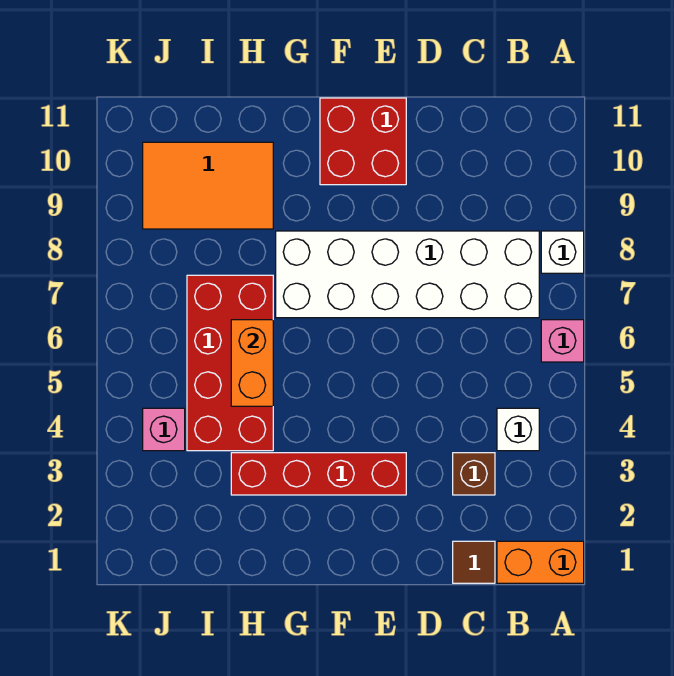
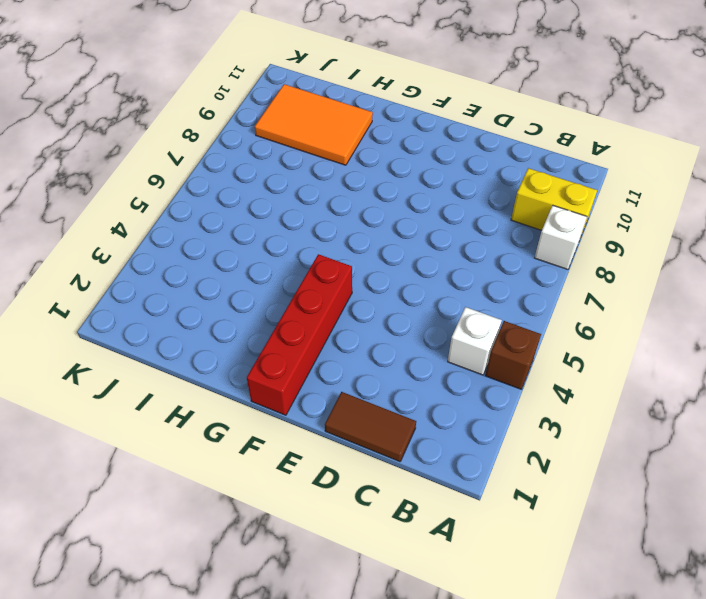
brown 1x1 brick [485,321,541,389] -> brown 1x1 brick moved to [453,453,495,495]
yellow 1x2 brick [511,168,597,238] -> none
brown 1x2 tile [325,392,416,462] -> brown 1x1 tile [453,541,495,583]
red 1x4 brick [247,254,352,415] -> red 1x4 brick turned to [231,453,406,495]
none -> orange 1x2 brick [497,541,584,583]
none -> pink 1x1 brick [541,320,584,362]
none -> white 2x6 brick [276,231,539,318]

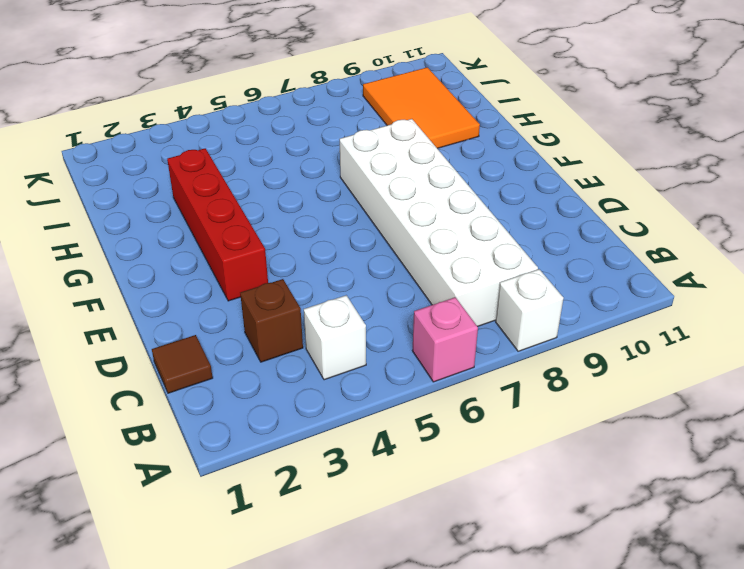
none -> orange 1x2 brick [497,541,584,583]
none -> red 2x2 brick [320,98,406,185]
none -> red 2x4 brick [187,275,273,451]

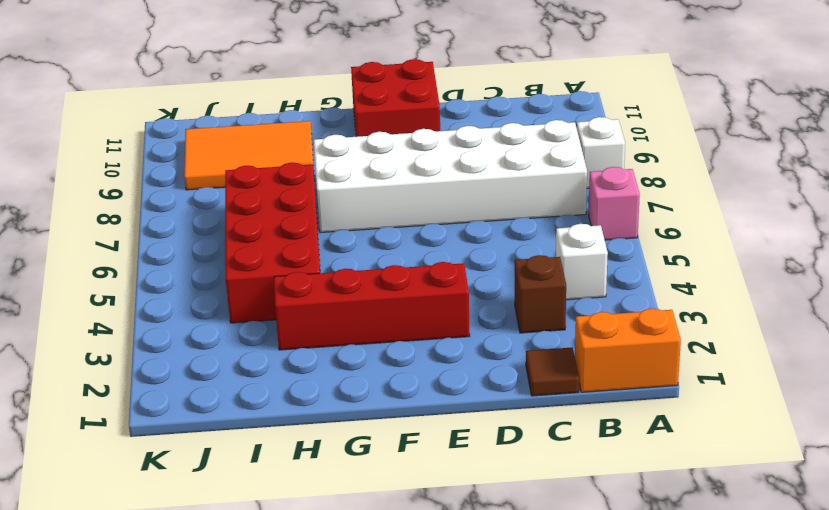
none -> pink 1x1 brick [143,408,185,451]
none -> orange 1x2 brick [231,320,273,406]

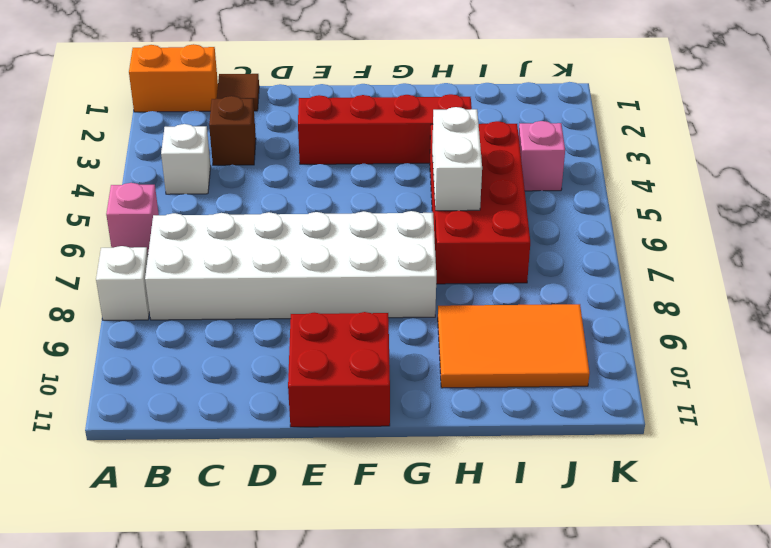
white 1x2 brick [432,107,482,211] -> orange 1x2 brick [231,320,273,406]

